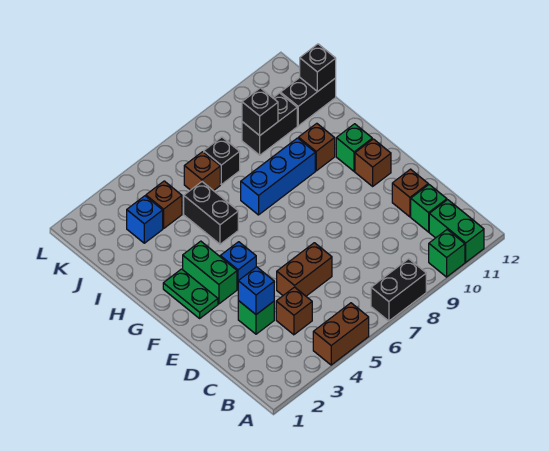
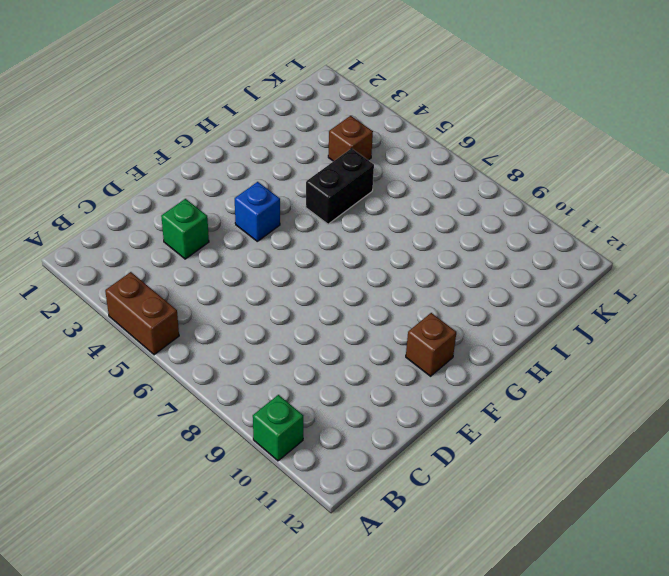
none -> black 1x2 brick [371,259,426,321]
none -> green 1x2 brick [429,200,484,262]
none -> brown 1x1 brick [276,287,312,335]

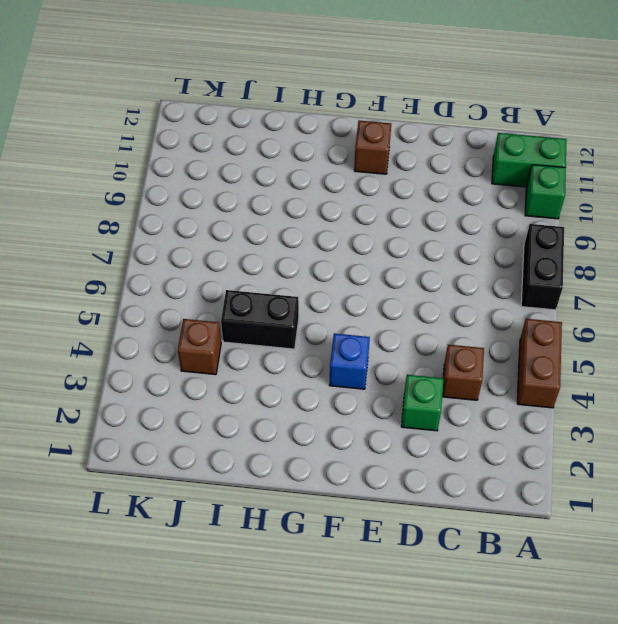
none -> green 1x1 brick [411,185,447,232]
none -> brown 1x2 brick [277,243,332,296]
none -> brown 1x1 brick [392,169,428,217]

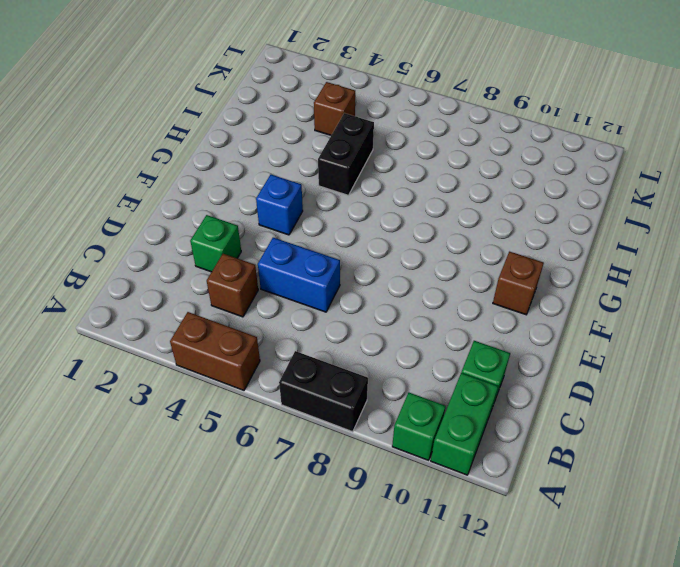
blue 1x2 brick [258,238,340,312] -> brown 1x2 brick [277,243,332,296]
none -> brown 1x1 brick [392,169,428,217]
none -> green 1x2 plate [163,269,218,318]
none -> green 1x2 brick [183,241,237,304]

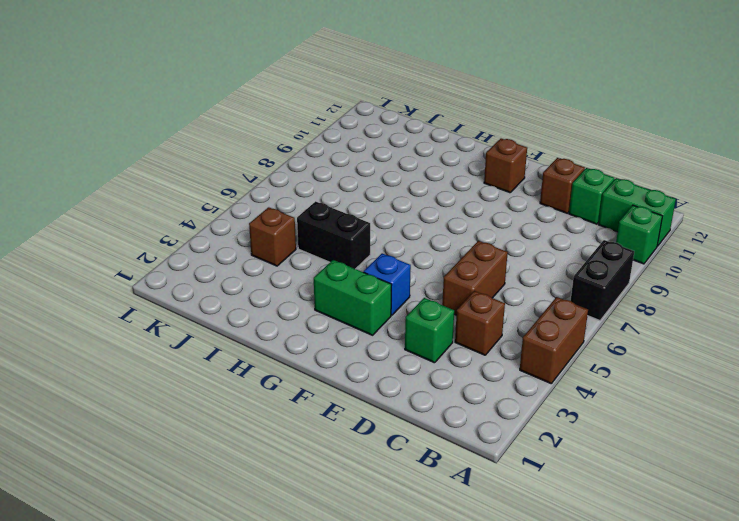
none -> green 1x2 plate [163,269,218,318]
none -> green 1x1 brick [336,124,372,171]
none -> blue 1x3 brick [241,138,315,215]

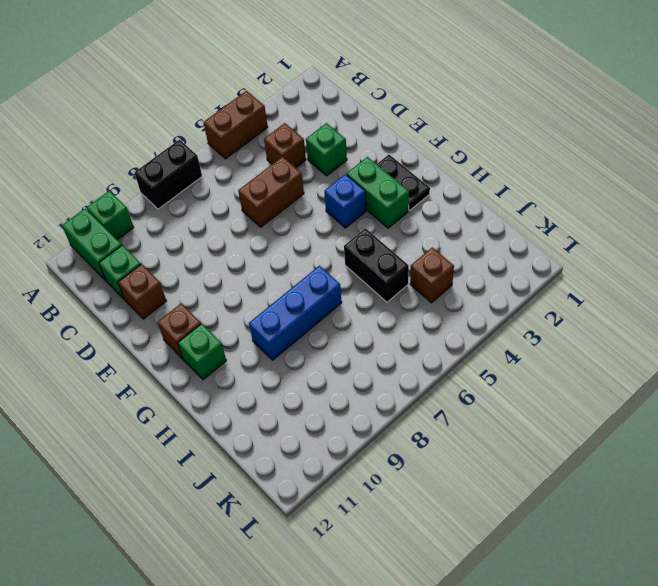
black 1x2 plate [377,155,430,211] -> green 1x2 plate [163,269,218,318]
none -> brown 1x1 brick [299,123,335,171]
none -> blue 1x1 brick [127,196,163,243]
none -> brown 1x1 brick [184,152,220,191]

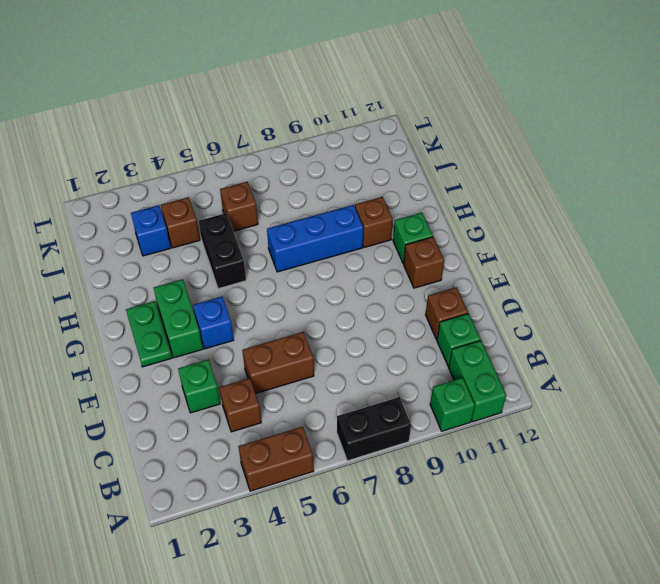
none -> black 1x1 brick [204,137,240,184]
none -> black 1x2 brick [242,93,297,155]
none -> black 1x2 brick [281,78,336,126]

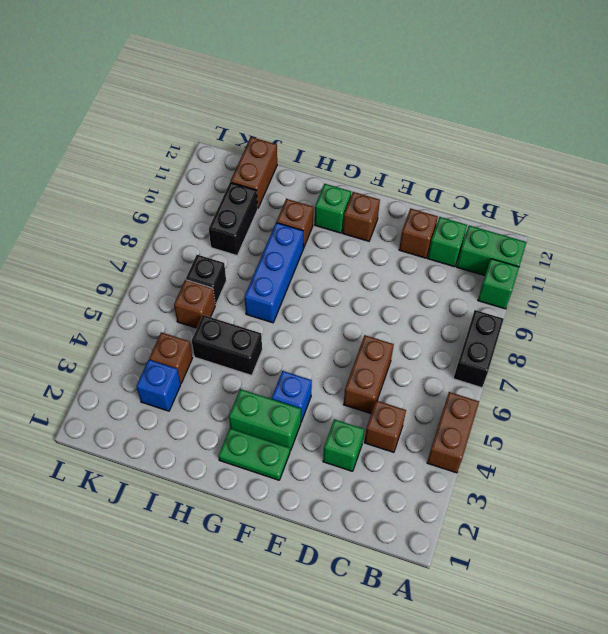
brown 1x2 brick [230,137,277,208] -> black 1x2 brick [281,78,336,126]
none -> blue 1x1 brick [238,267,274,314]
none -> black 1x1 brick [242,88,278,136]
none -> black 1x1 brick [300,44,336,91]

